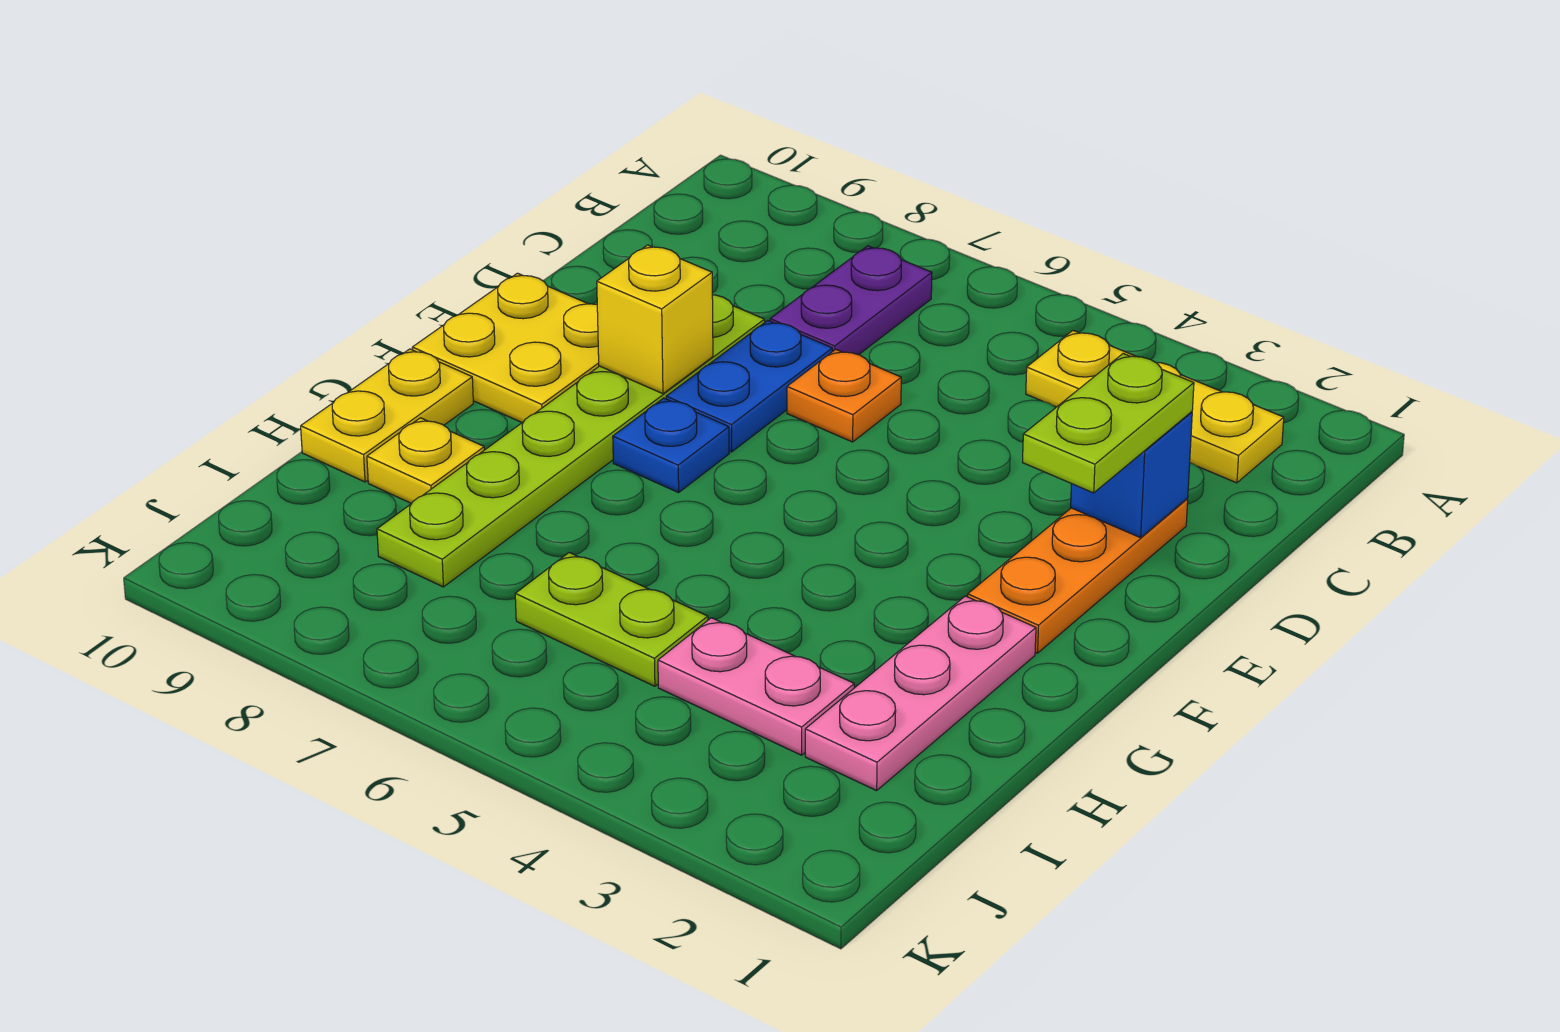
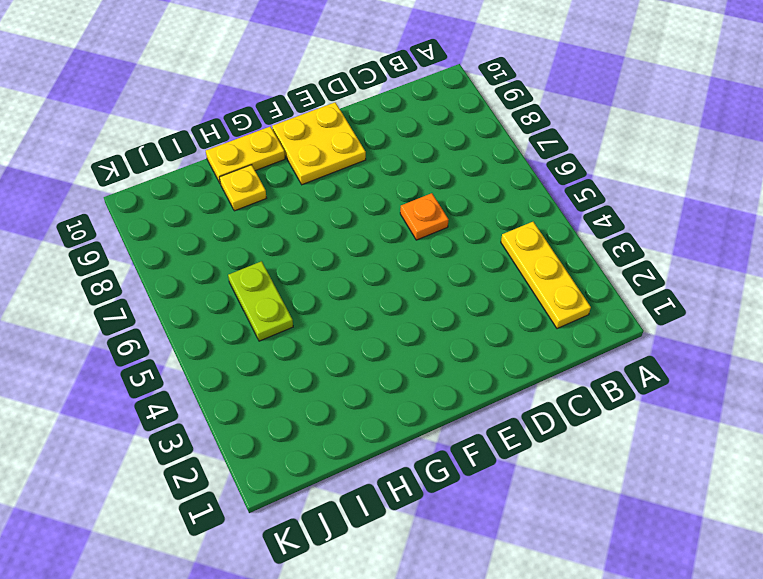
none -> purple 1x2 plate [770,246,932,355]
none -> orange 1x3 plate [968,499,1188,653]
none -> blue 1x2 plate [666,321,832,452]

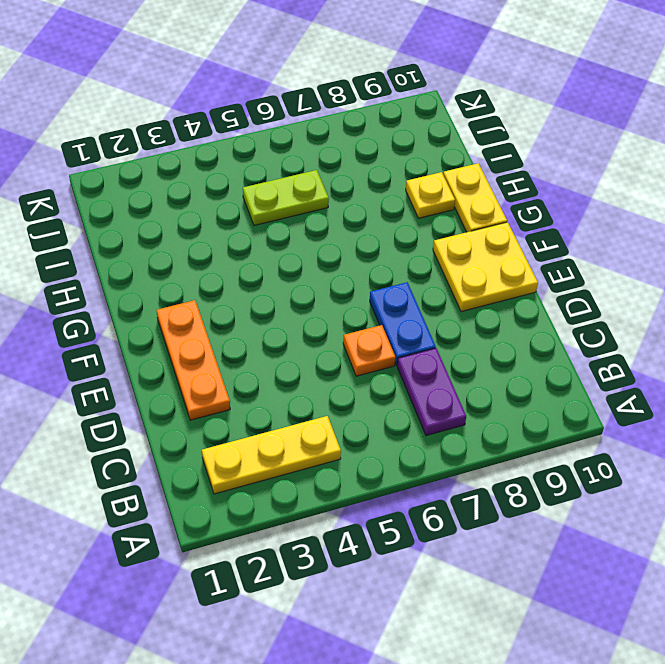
none -> lime 1x6 plate [377,295,765,587]
none -> blue 1x1 plate [613,398,729,493]
none -> pink 1x3 plate [805,596,1036,791]

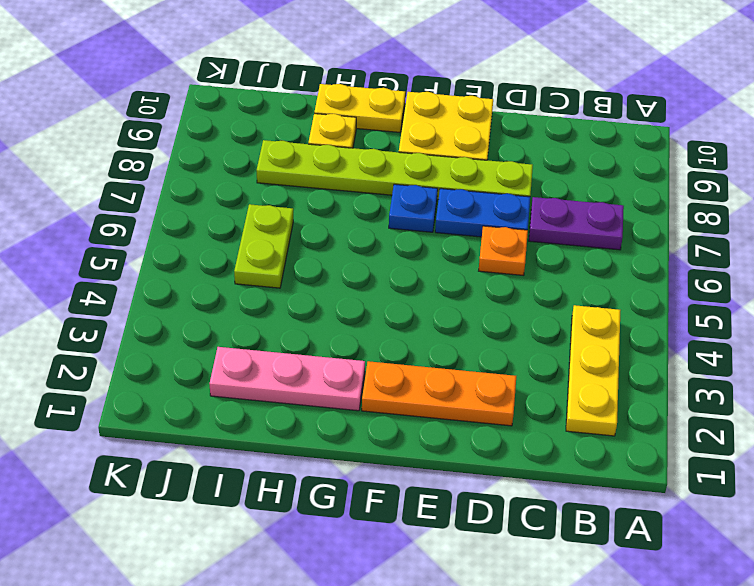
none -> pink 1x2 plate [658,618,854,755]
none -> blue 1x1 brick [1071,412,1192,538]
none -> yellow 1x1 brick [597,245,713,394]

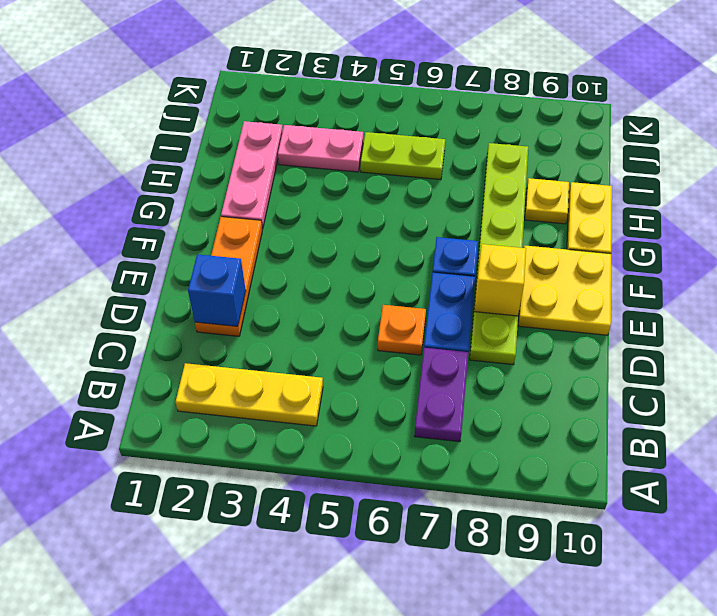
none -> lime 1x2 plate [1023,354,1194,493]

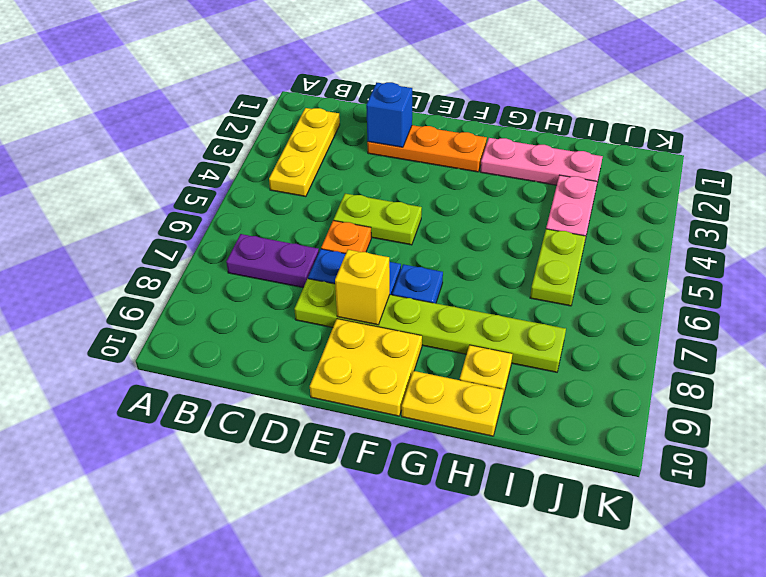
lime 1x2 plate [334,194,422,245] -> lime 1x2 plate moved to [1023,354,1194,493]

